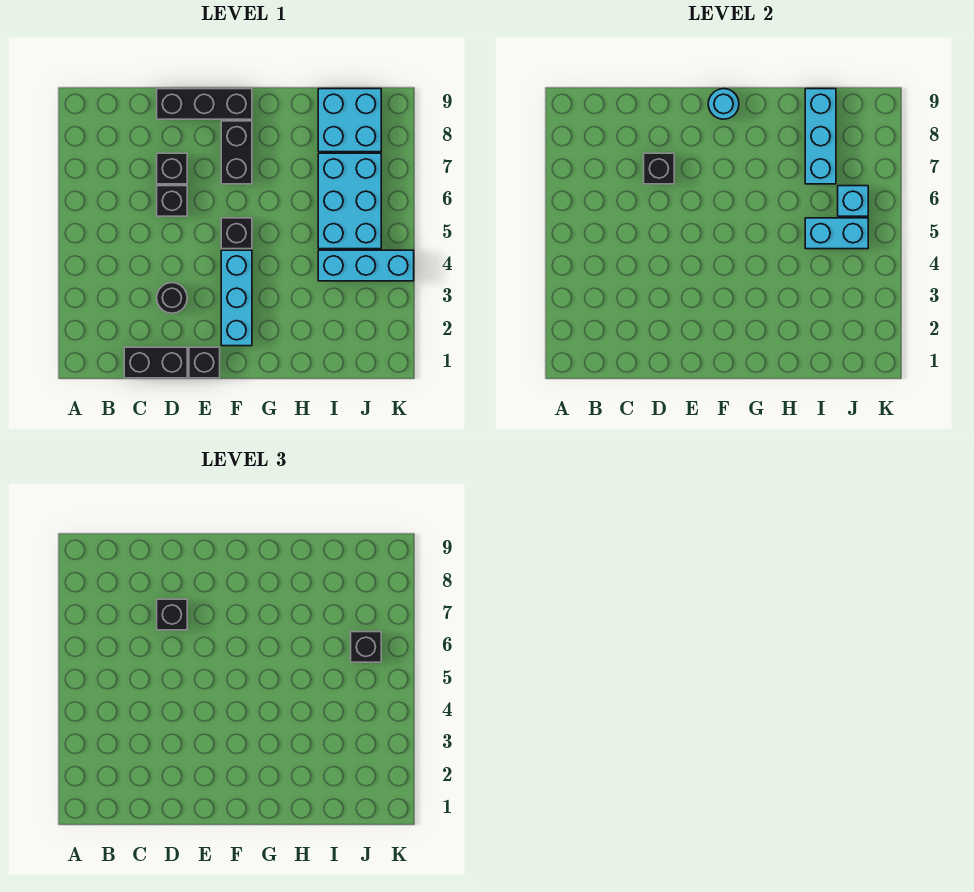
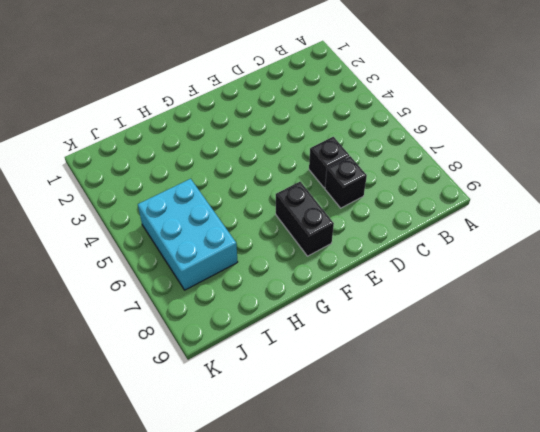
none -> black 1x2 brick [124,347,187,378]
none -> black 1x1 round brick [157,283,187,313]
none -> black 1x3 brick [157,89,252,119]

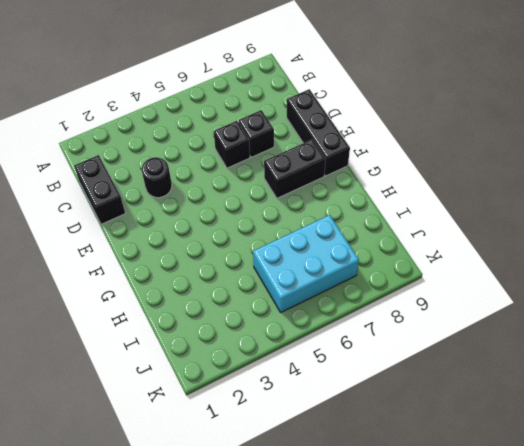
none -> black 1x1 brick [189,347,220,378]
none -> cyan 1x3 brick [221,250,252,346]
none -> black 1x1 brick [221,218,252,249]

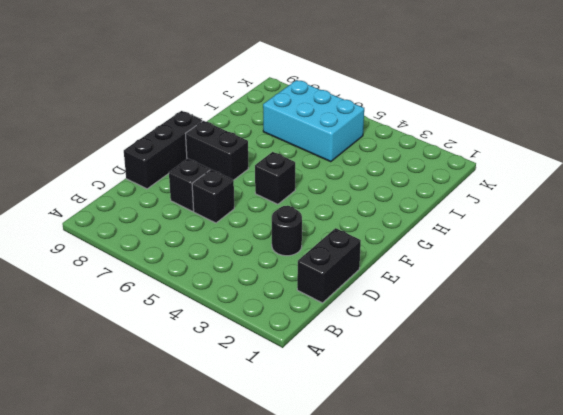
none -> black 1x1 brick [189,347,220,378]
none -> cyan 1x3 brick [221,250,252,346]
none -> cyan 1x3 brick [318,250,414,281]

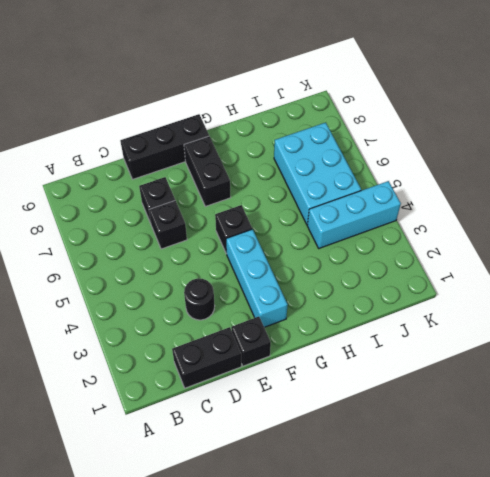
none -> cyan 2x2 brick [318,89,381,152]
none -> black 1x1 brick [644,153,674,184]
none -> cyan 1x1 round brick [708,89,739,119]

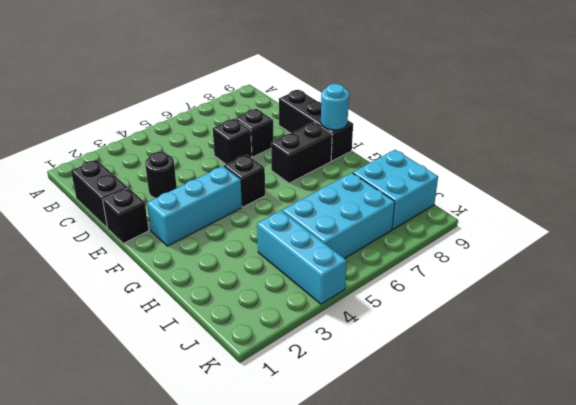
none -> black 1x1 brick [644,153,674,184]
none -> cyan 1x2 brick [805,218,868,249]
none -> cyan 1x3 brick [805,89,836,184]

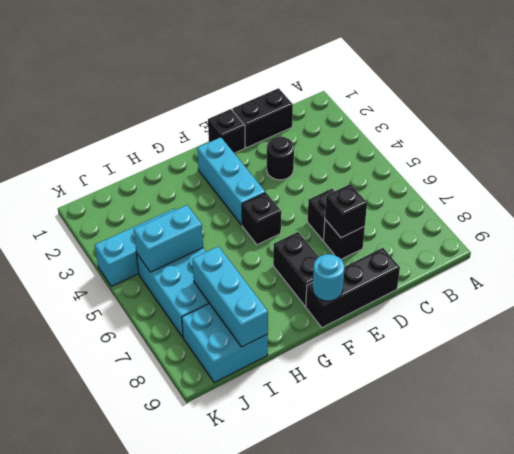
none -> cyan 1x1 brick [838,186,868,216]
none -> black 1x1 brick [157,599,187,630]
none -> black 1x1 brick [351,632,381,662]

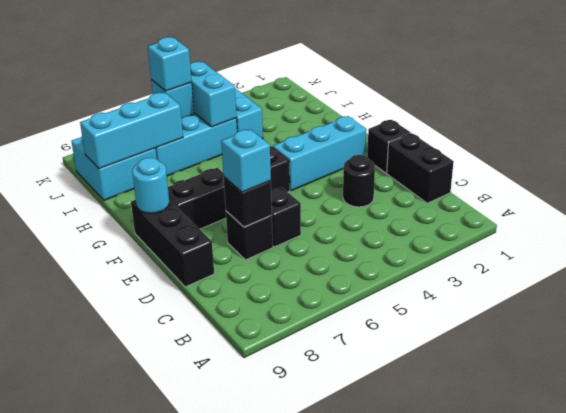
cyan 1x1 brick [221,129,271,192] -> black 1x1 brick [157,599,187,630]
cyan 1x1 brick [148,37,192,91] -> black 1x1 brick [351,632,381,662]

